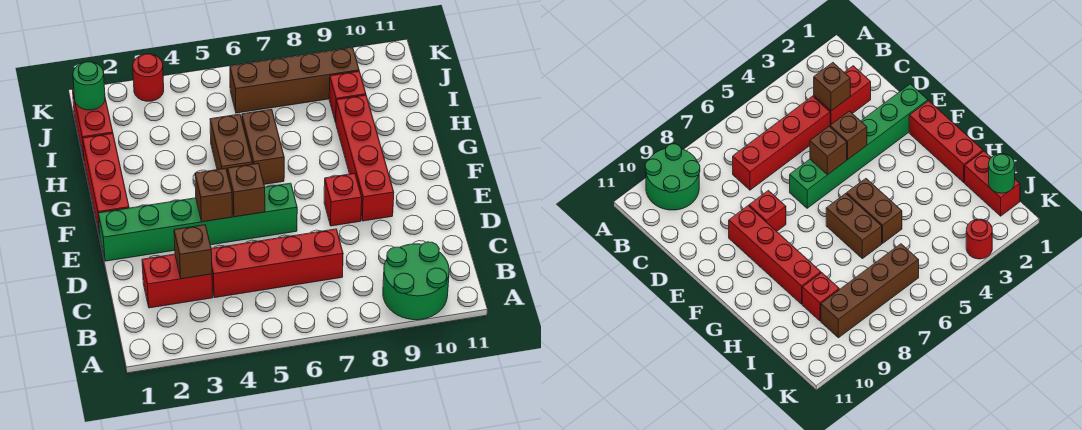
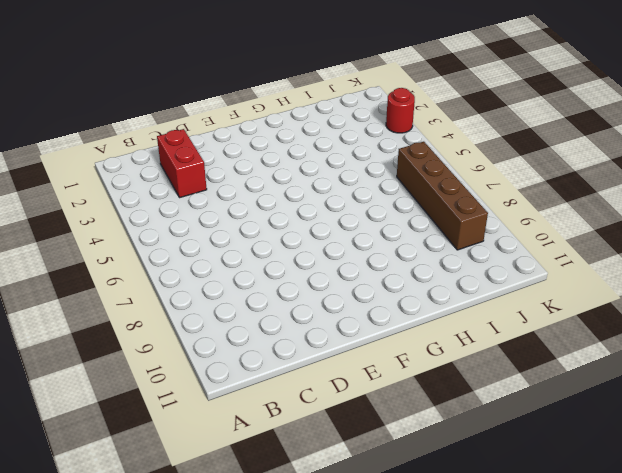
none -> green 2x2 round brick [383,242,449,320]
none -> red 1x4 brick [211,229,343,298]
none -> green 1x6 brick [98,183,297,261]

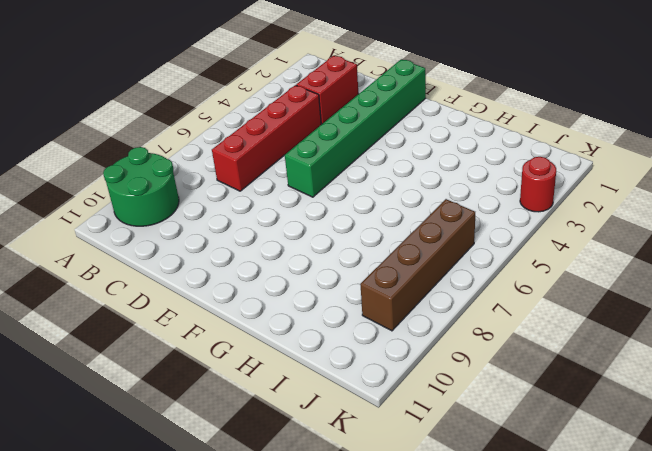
none -> red 1x1 brick [324,173,362,226]
none -> red 1x4 brick [336,95,394,221]
none -> red 1x3 brick [83,133,129,234]

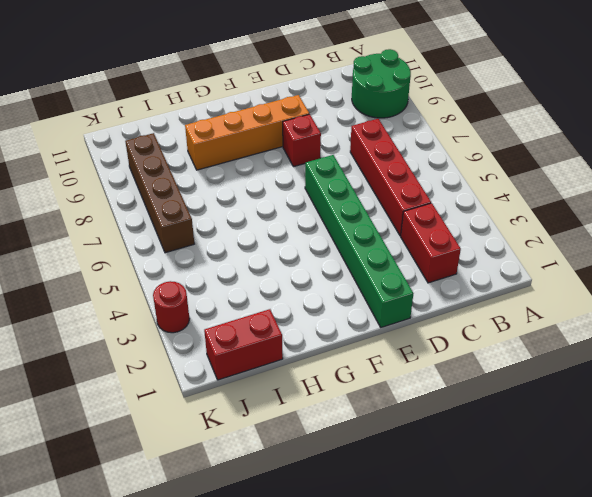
orange 1x4 brick [185,95,309,170] -> red 1x4 brick [336,95,394,221]
none -> red 1x3 brick [83,133,129,234]
none -> brown 1x2 brick [210,114,252,173]
none -> brown 1x2 brick [242,109,284,184]

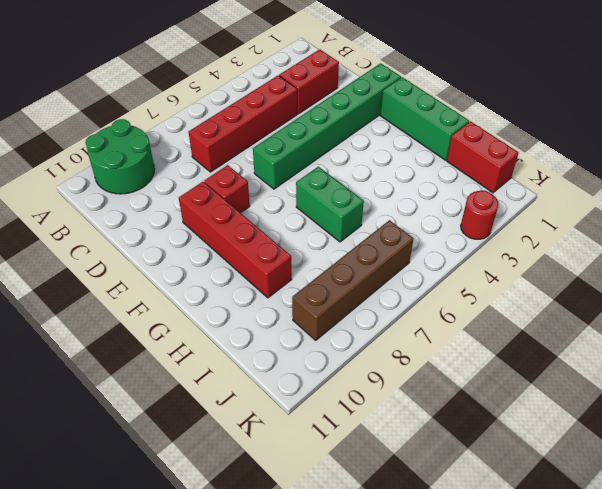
green 1x3 brick [380,77,469,160] -> red 1x3 brick [83,133,129,234]
green 1x2 brick [296,167,364,242] -> brown 1x2 brick [242,109,284,184]
none -> brown 1x2 brick [210,114,252,173]
none -> red 1x1 brick [329,71,366,122]
none -> brown 1x1 brick [174,225,212,279]

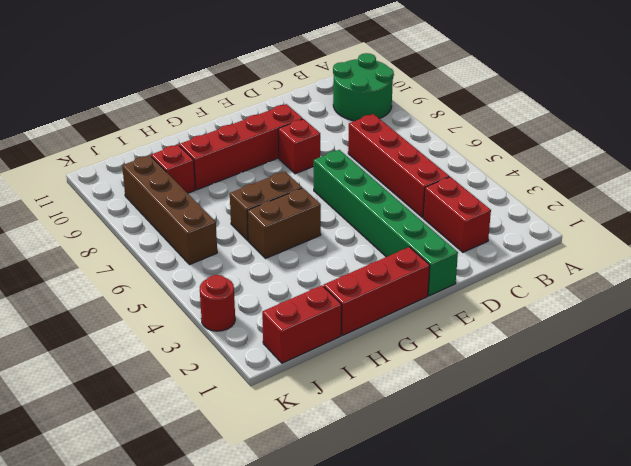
none -> brown 1x1 brick [174,225,212,279]
none -> brown 1x1 brick [195,168,232,222]
none -> brown 1x1 brick [228,163,265,217]

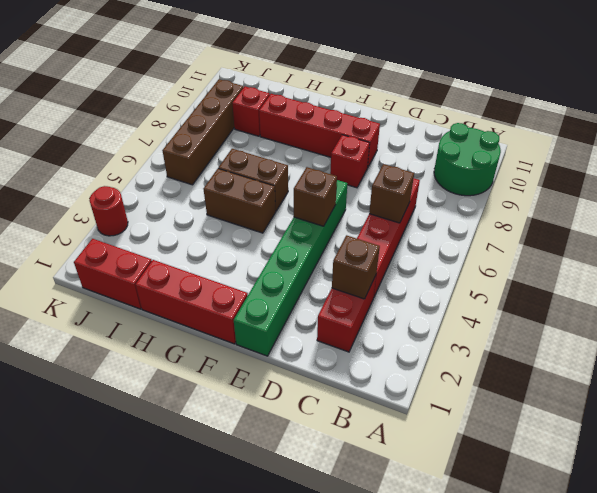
brown 1x1 brick [369,164,414,223] -> brown 1x1 brick moved to [195,168,232,222]
none -> green 1x1 round brick [73,62,105,110]

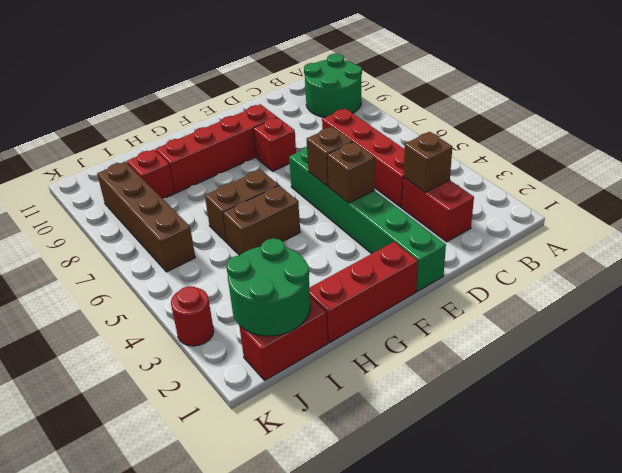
green 2x2 round brick [226,239,311,336] -> green 1x1 round brick [73,62,105,110]

